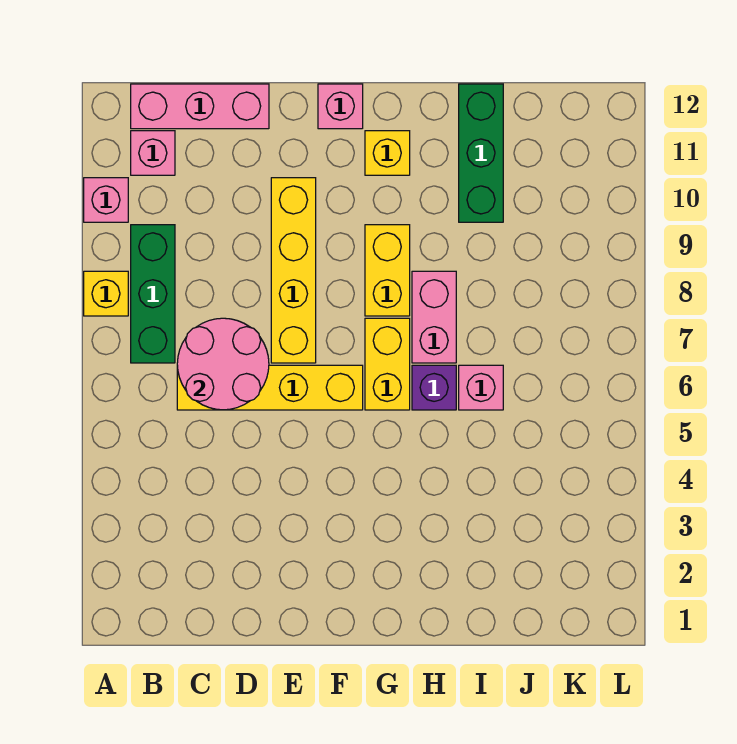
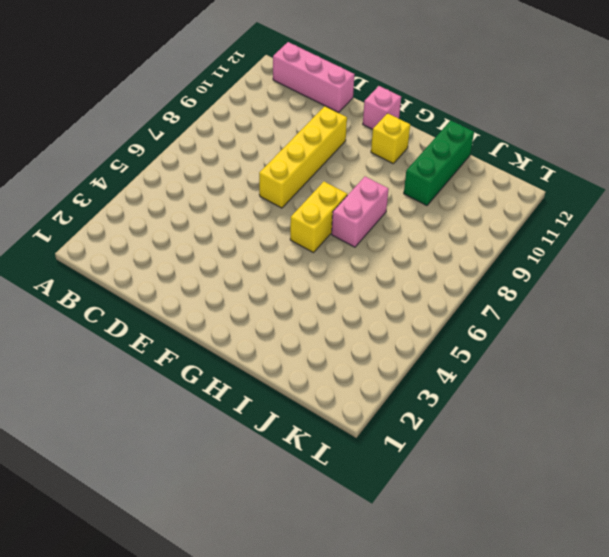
none -> yellow 1x1 brick [84,271,128,316]
none -> pink 1x1 brick [84,178,128,222]
none -> green 1x3 brick [131,225,175,363]

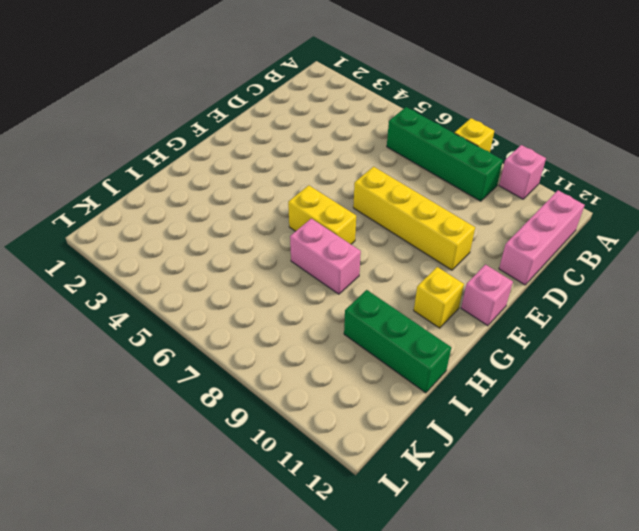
green 1x4 brick [387,107,503,201] -> green 1x3 brick [131,225,175,363]
none -> pink 1x1 brick [131,131,175,175]
none -> yellow 1x4 brick [177,365,363,410]
none -> yellow 1x2 brick [365,225,410,316]

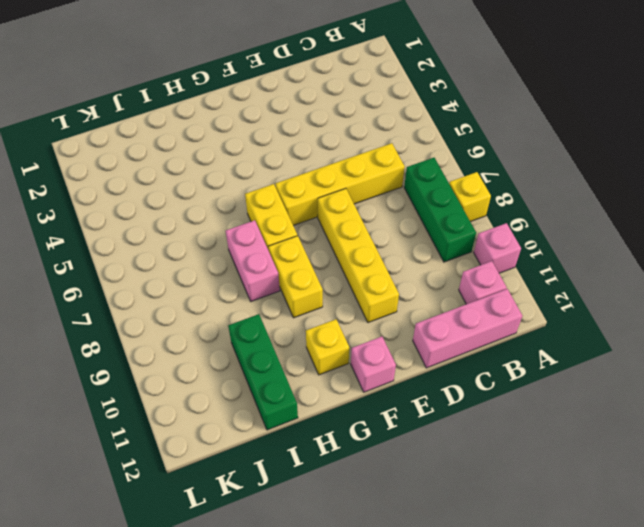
none -> purple 1x1 brick [412,365,456,410]
none -> pink 1x1 brick [459,365,503,410]
none -> pink 2x2 round brick [177,318,269,410]

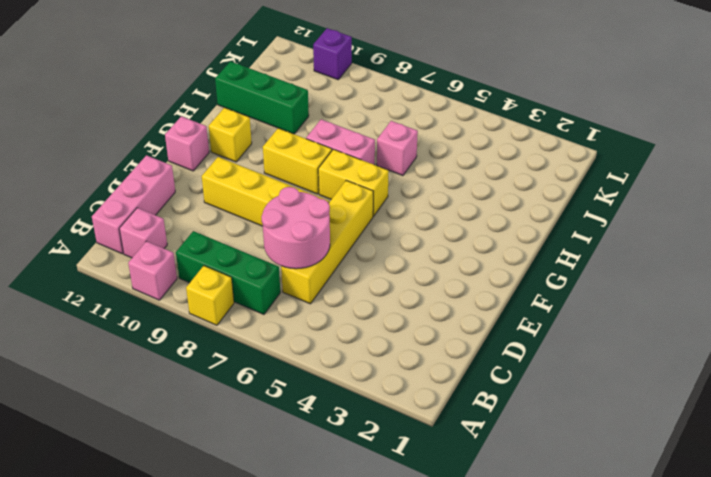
purple 1x1 brick [313,28,352,80] -> purple 1x1 brick moved to [412,365,456,410]

